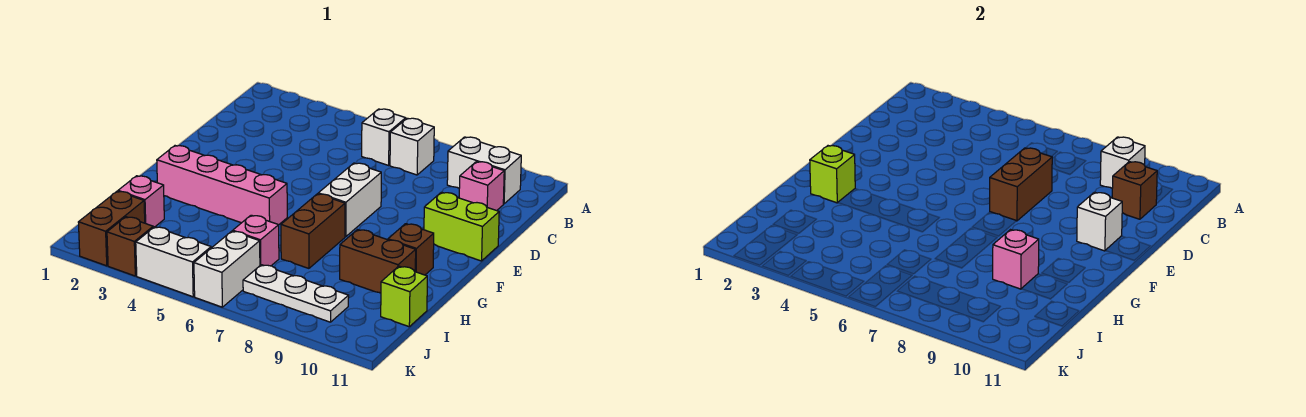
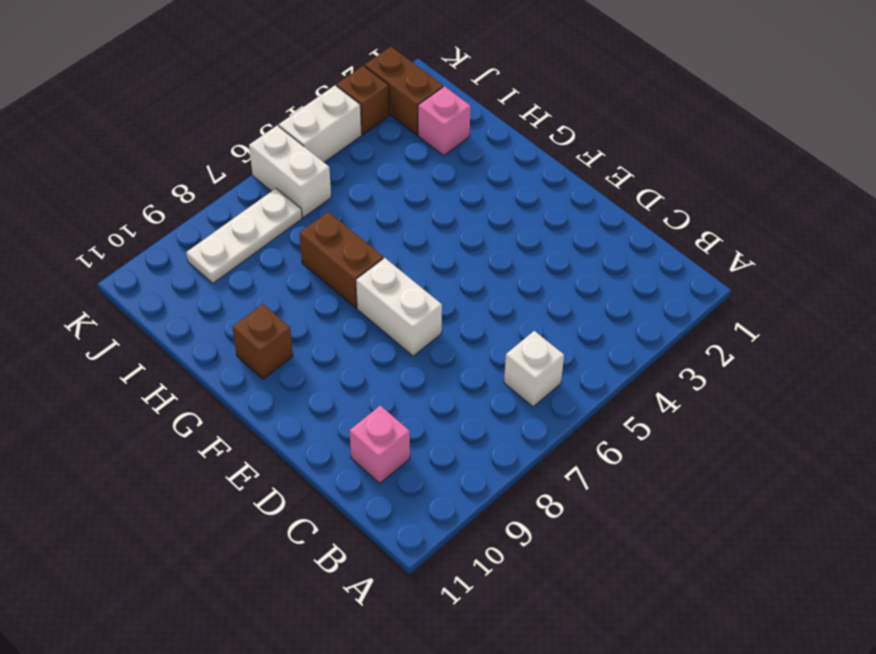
none -> white 1x1 brick [390,118,434,175]
none -> white 1x2 brick [447,137,521,204]
none -> lime 1x2 brick [424,192,499,261]

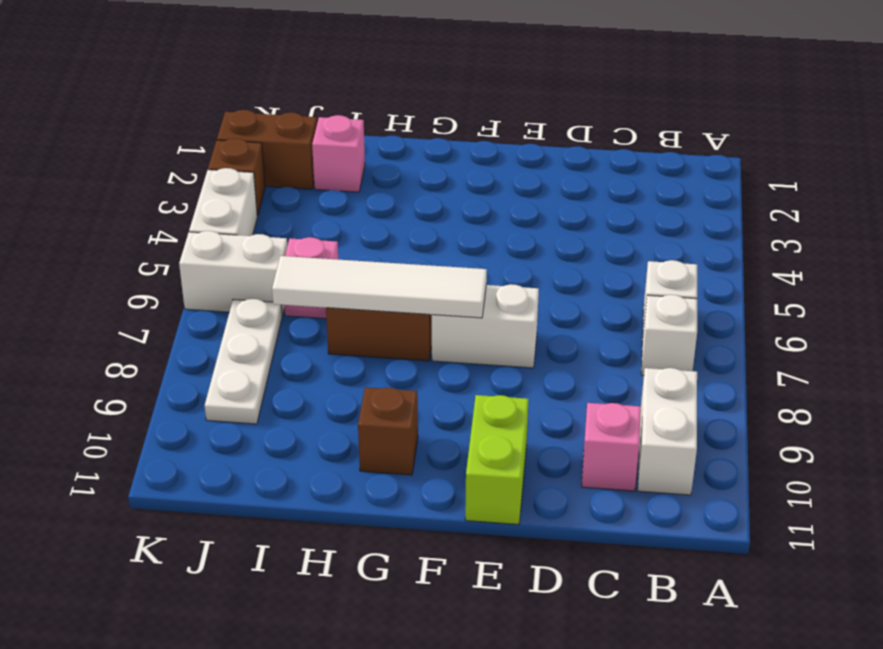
white 1x4 tile [272,256,487,318] -> none
none -> pink 1x4 brick [157,146,287,225]
none -> brown 1x2 brick [340,230,416,293]
none -> lime 1x1 brick [381,266,427,327]

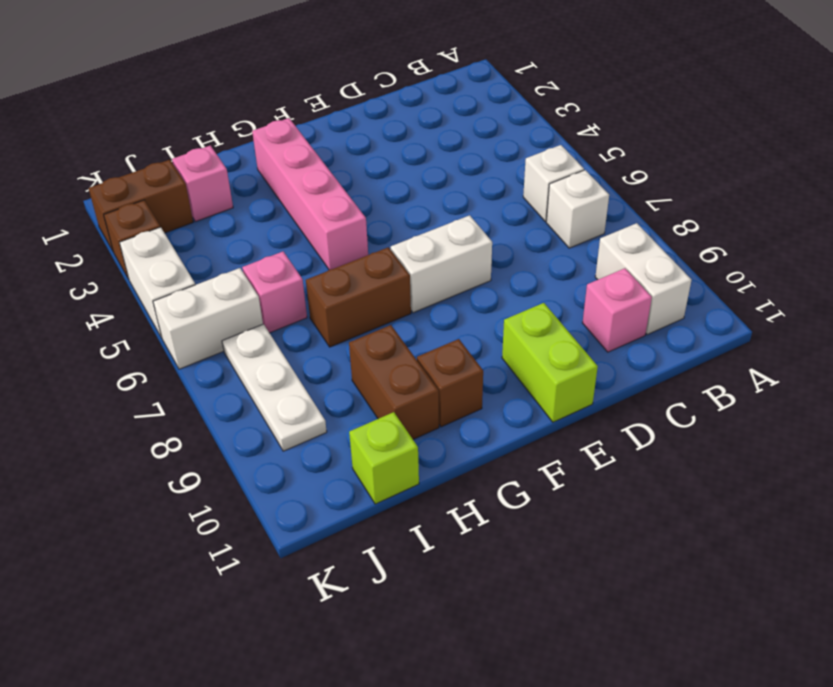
none -> white 1x1 brick [1100,137,1145,188]
none -> brown 1x1 brick [1112,162,1157,219]
none -> brown 1x2 brick [990,148,1052,221]

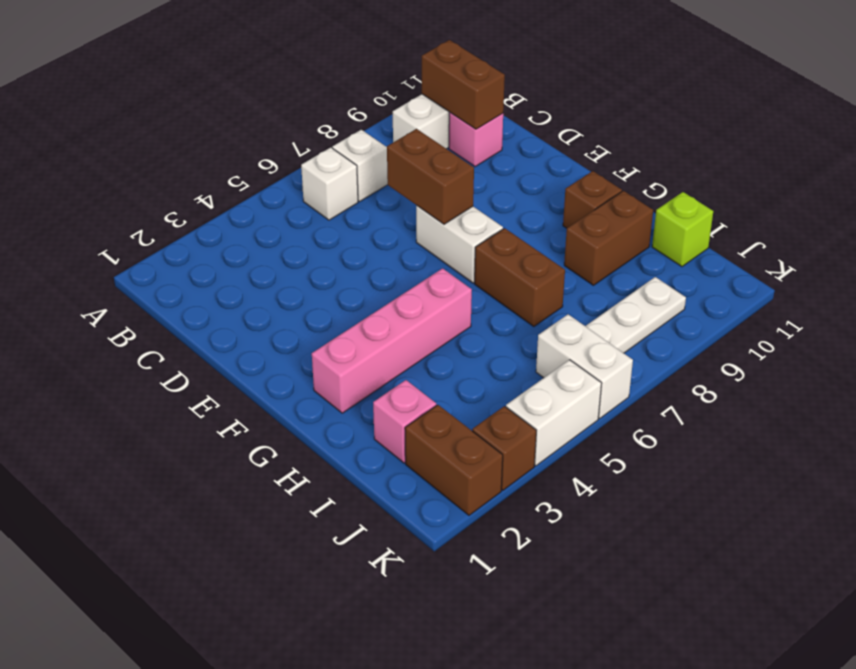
brown 1x2 brick [422,40,505,129] -> brown 1x1 brick [1112,162,1157,219]
none -> lime 1x2 brick [424,192,499,261]
none -> pink 1x1 brick [233,215,279,266]
none -> white 1x1 brick [1100,137,1145,188]

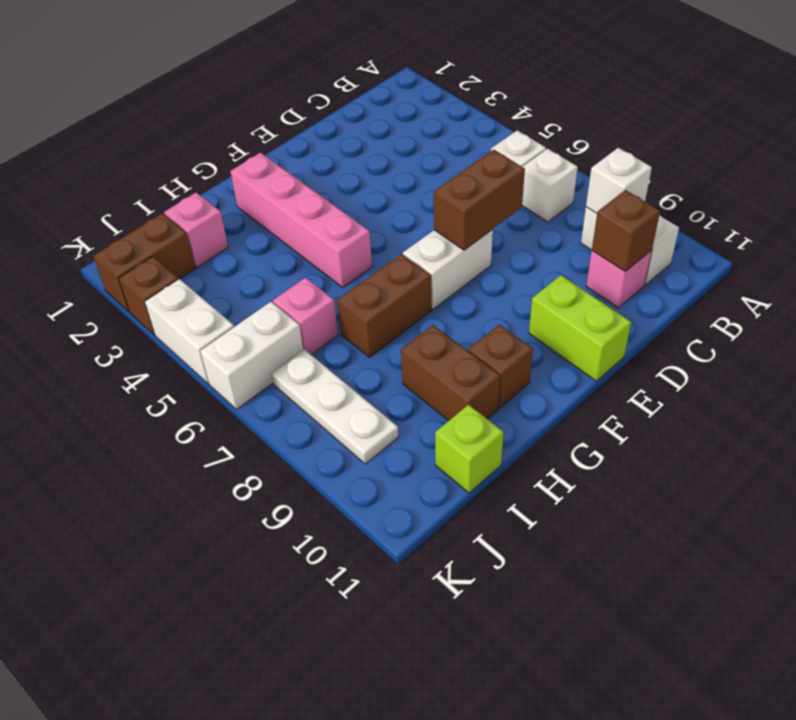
none -> white 1x1 brick [1077,192,1122,251]
none -> lime 1x1 brick [810,146,855,203]
none -> pink 1x1 brick [993,230,1039,289]

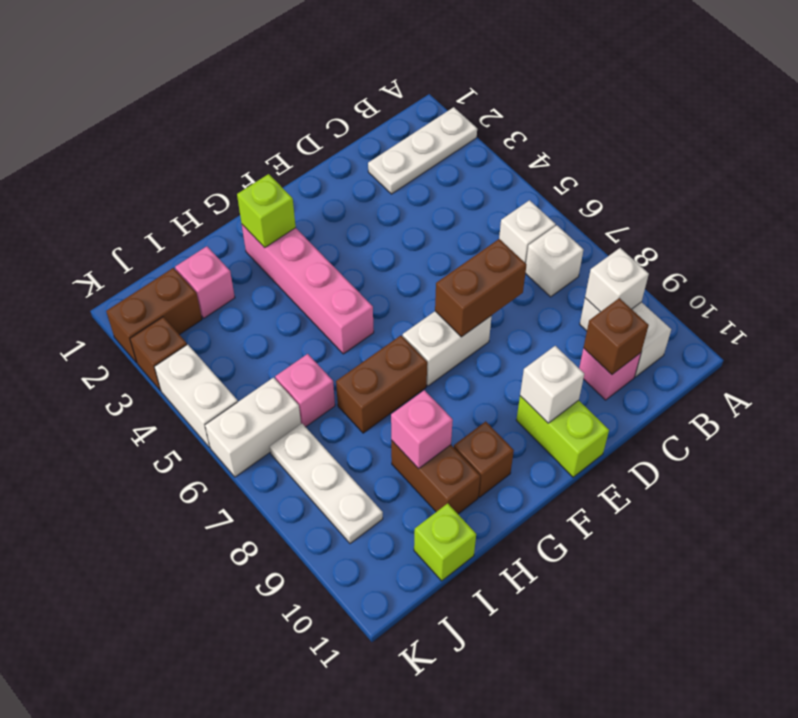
white 1x3 plate [368,107,477,194] -> none

